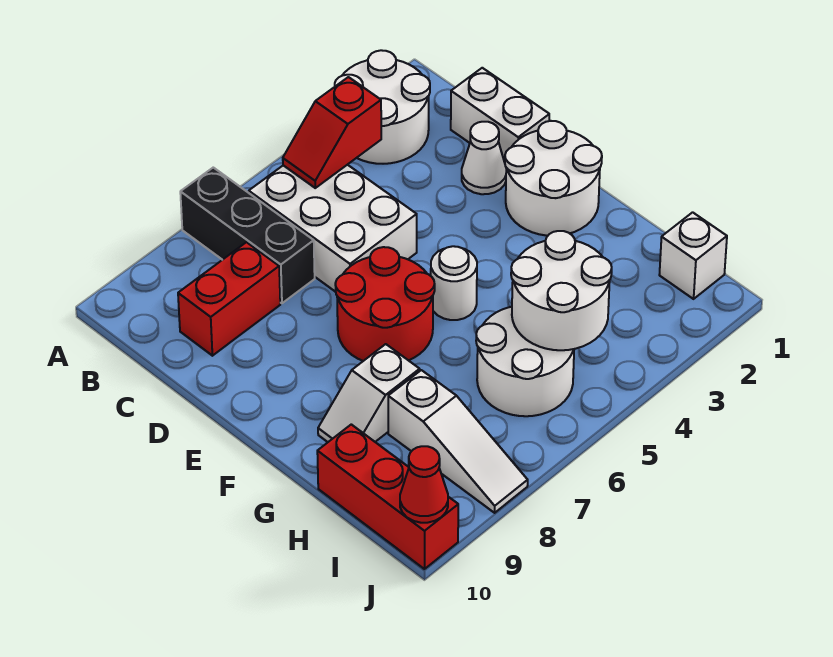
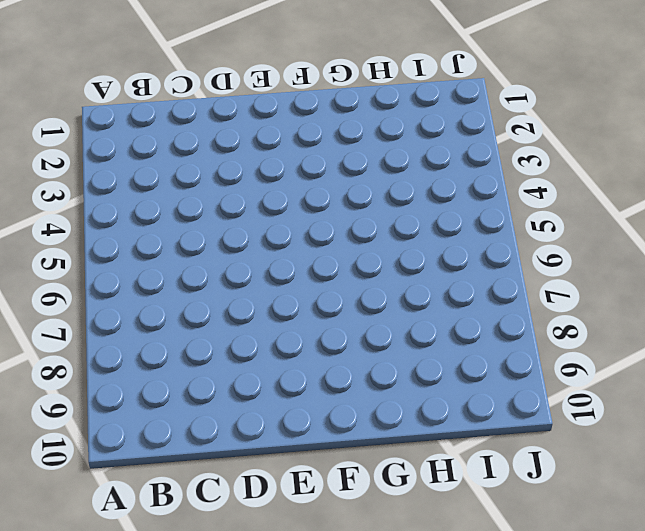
none -> white 2x2 round brick [335,50,430,164]
none -> black 1x3 brick [180,168,315,303]
none -> white 2x3 brick [249,165,417,292]

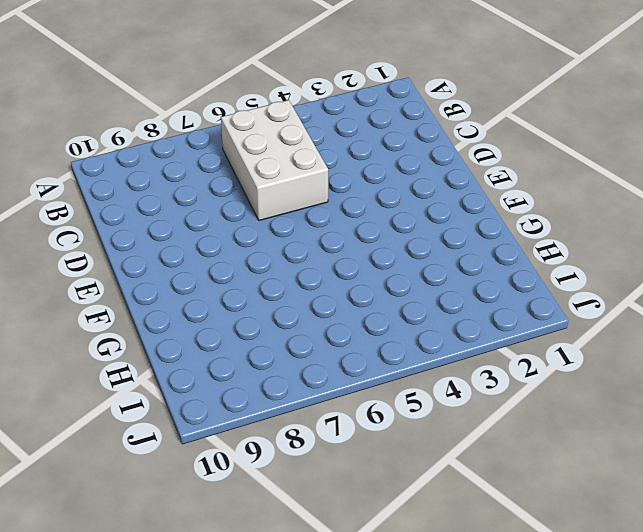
none -> white 2x2 round brick [335,50,430,164]
none -> black 1x3 brick [180,168,315,303]
none -> white 1x2 brick [451,68,549,162]

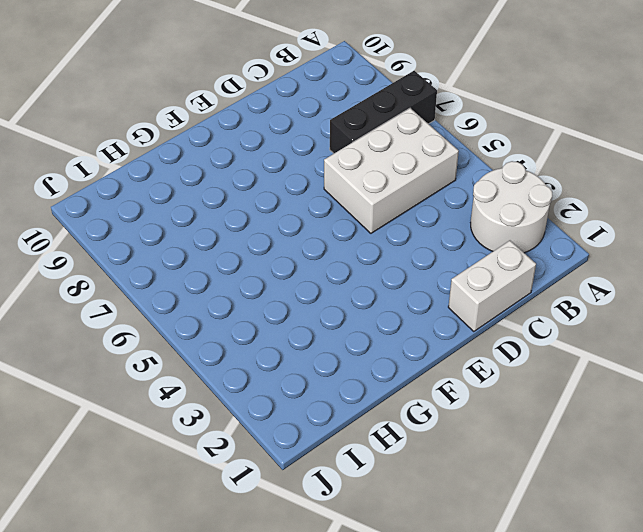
none -> red 1x2 brick [178,242,280,356]
none -> white 1x1 cone [462,122,506,194]
none -> white 2x2 round brick [505,121,602,236]

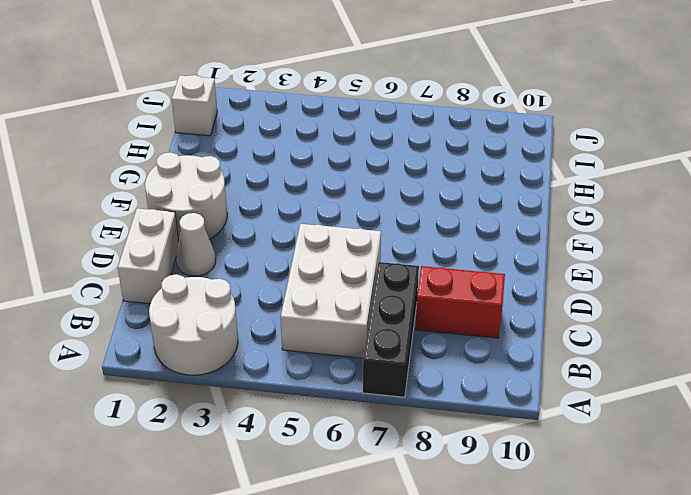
none -> red 2x2 round brick [335,247,435,361]
none -> white 1x1 round brick [431,246,477,320]
none -> white 1x2 slope [318,344,420,442]

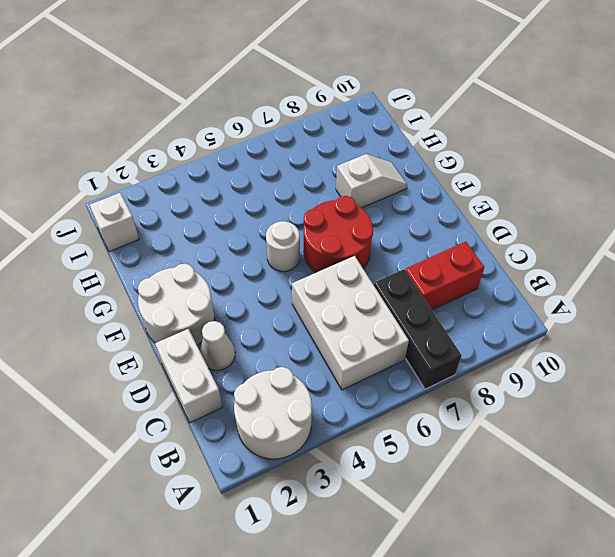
none -> white 2x2 round brick [476,307,574,416]
none -> white 1x3 slope [388,370,528,513]
none -> red 1x3 brick [317,424,458,569]

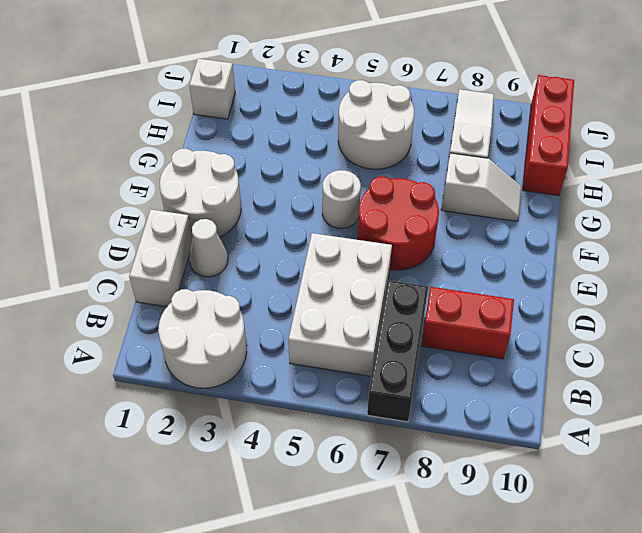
none -> red 1x2 slope [283,77,381,188]
none -> white 2x2 round brick [511,231,612,350]
none -> red 1x1 cone [400,446,448,523]

